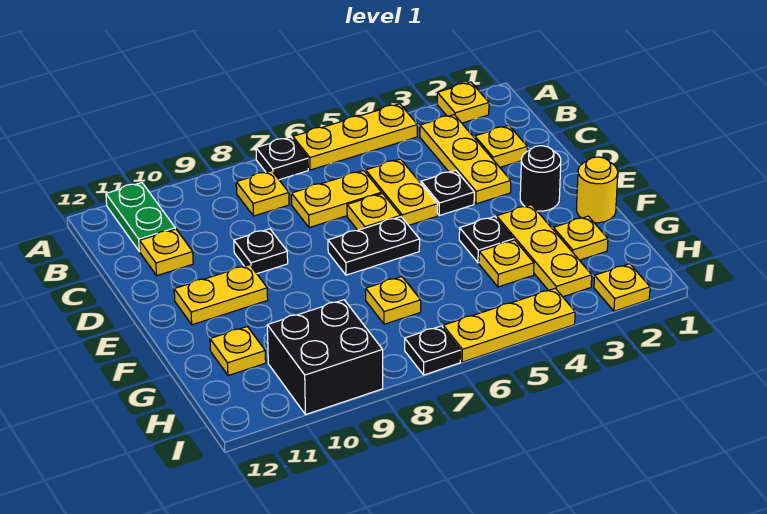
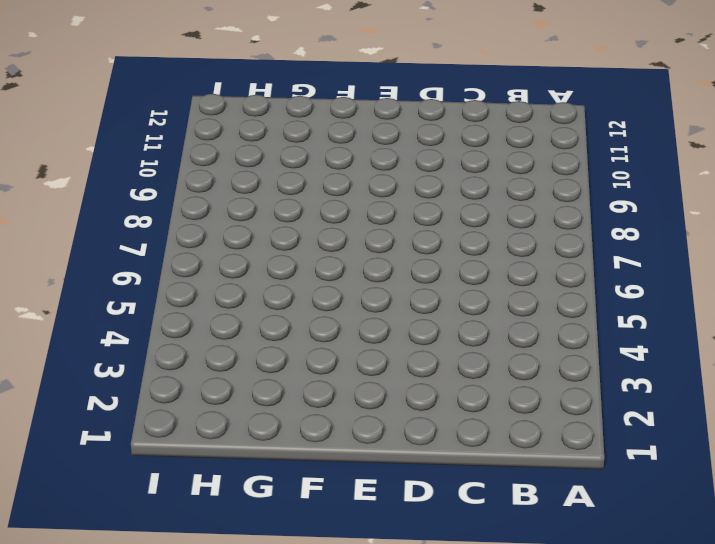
none -> yellow 1x1 plate [437,82,489,123]
none -> yellow 1x3 plate [293,104,417,170]
none -> black 1x1 plate [256,137,308,180]

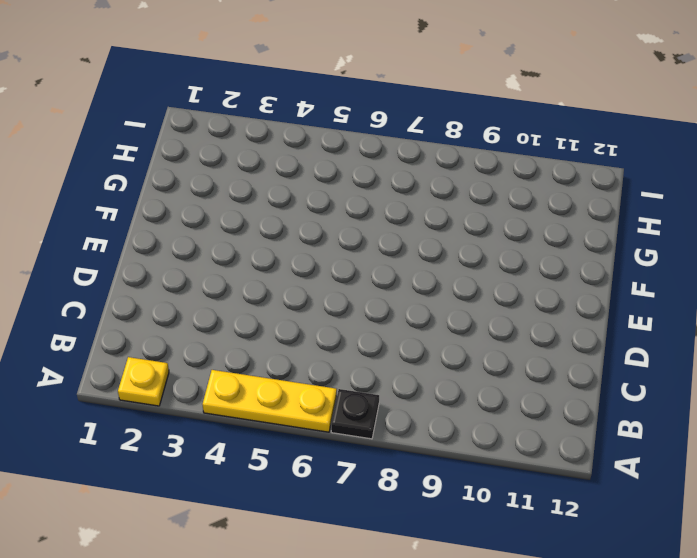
none -> green 1x2 plate [106,183,175,252]
none -> yellow 1x3 plate [420,115,511,204]
none -> yellow 1x1 plate [236,171,289,216]

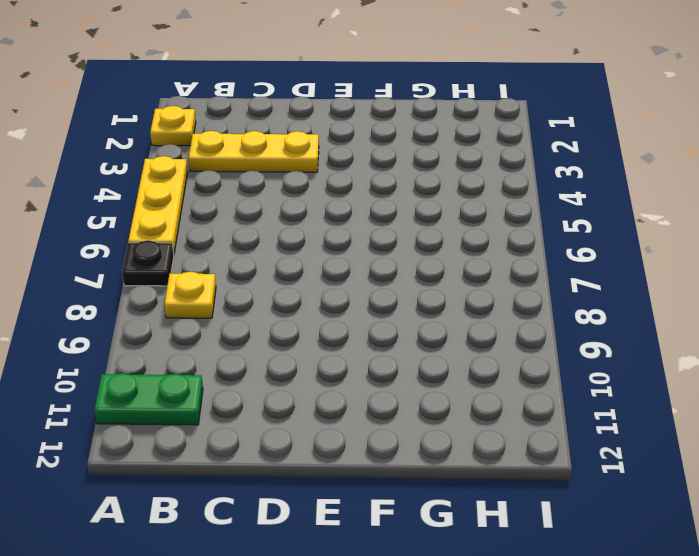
none -> yellow 1x1 plate [475,125,527,167]
none -> yellow 1x2 plate [366,159,438,225]
none -> yellow 1x2 plate [292,171,382,228]

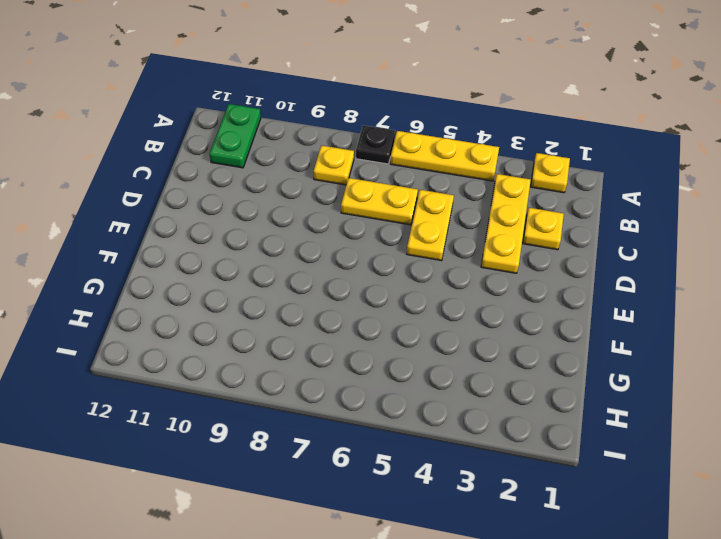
none -> yellow 1x1 plate [140,229,193,275]
none -> black 1x1 plate [421,170,474,216]
none -> yellow 1x1 plate [347,193,400,230]

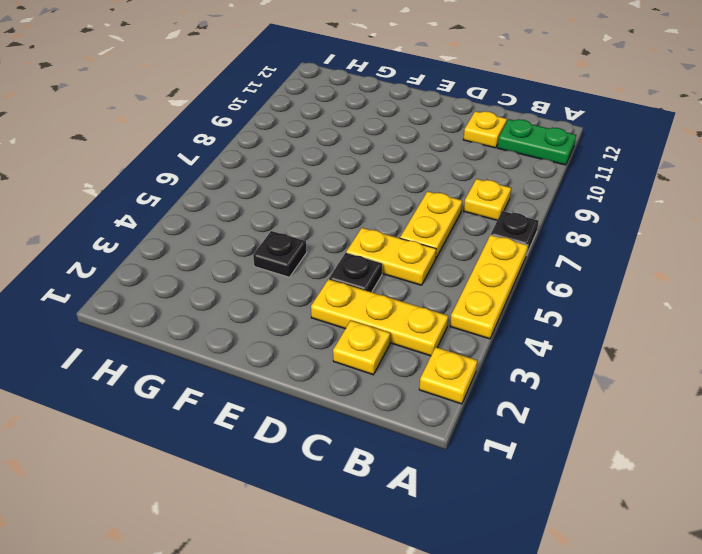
none -> yellow 1x1 plate [347,193,400,230]
none -> black 1x1 plate [234,229,288,274]
none -> black 1x1 round brick [520,146,561,211]

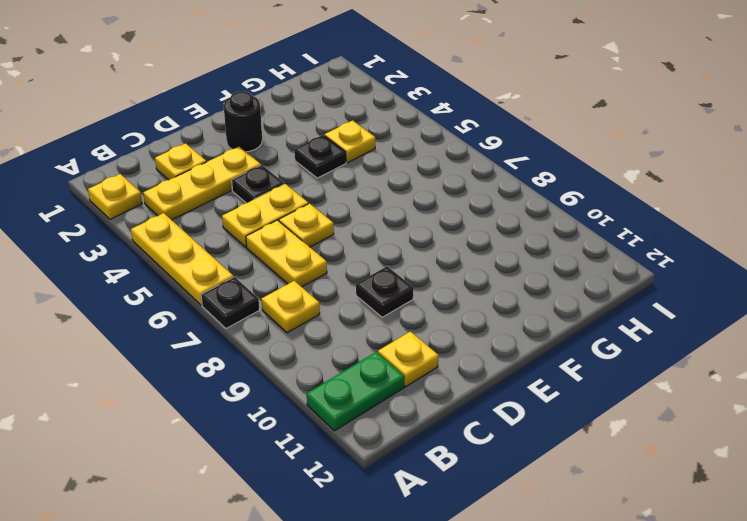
none -> black 1x2 plate [328,217,420,275]
none -> yellow 1x2 plate [174,265,268,325]
none -> yellow 1x1 round brick [576,157,618,223]

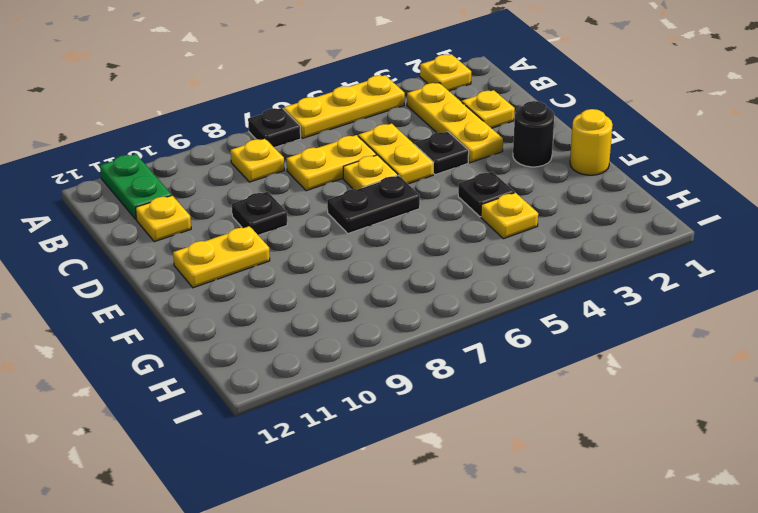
none -> yellow 1x3 plate [497,205,592,297]
none -> yellow 1x1 plate [553,216,608,260]
none -> yellow 1x1 plate [366,277,421,324]

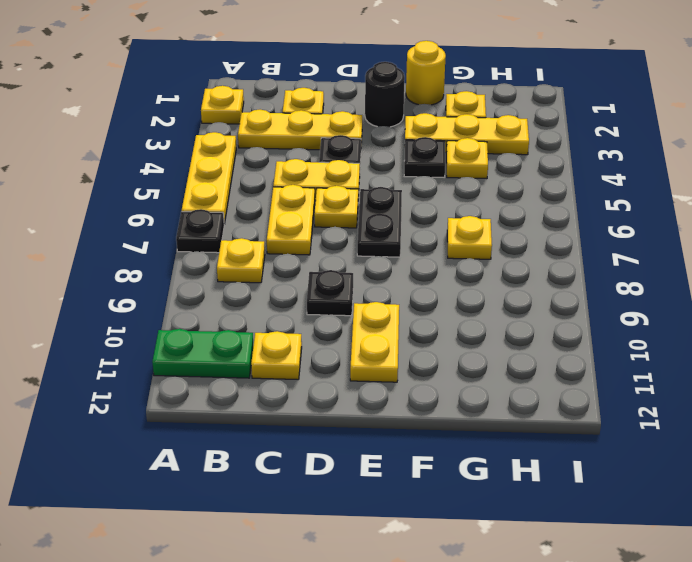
none -> yellow 1x1 plate [210,327,266,375]
none -> black 2x2 brick [267,300,383,415]
none -> yellow 1x1 plate [594,264,650,311]

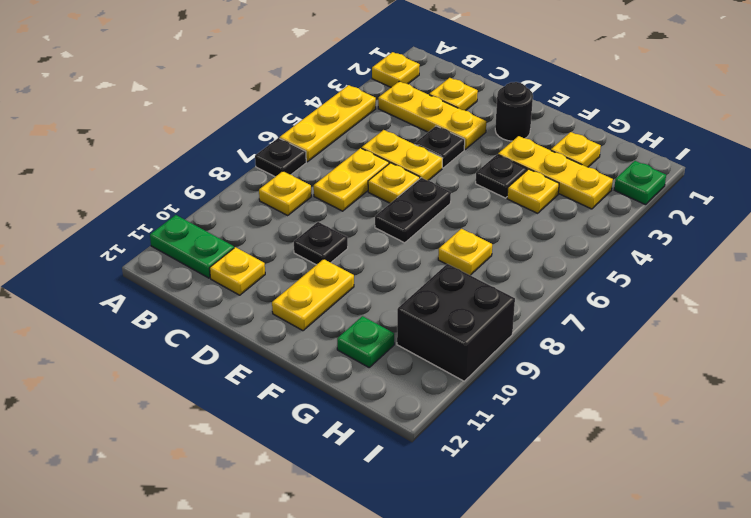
green 1x1 plate [337,316,394,367] -> yellow 1x1 plate [210,327,266,375]
green 1x1 plate [614,161,666,205] -> yellow 1x1 plate [594,264,650,311]
none -> yellow 1x1 round brick [576,157,618,223]
none -> yellow 1x3 plate [443,288,575,362]
none -> black 1x1 plate [405,326,461,375]

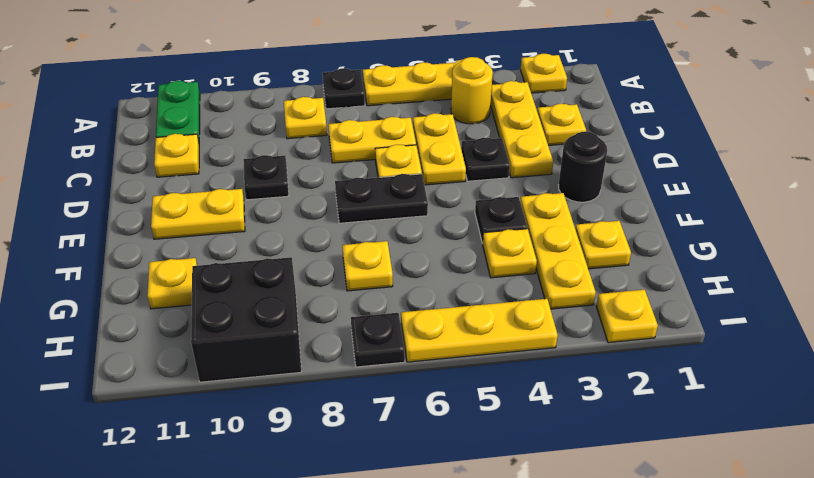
yellow 1x1 round brick [451,57,493,124] -> yellow 1x1 round brick moved to [576,157,618,223]

